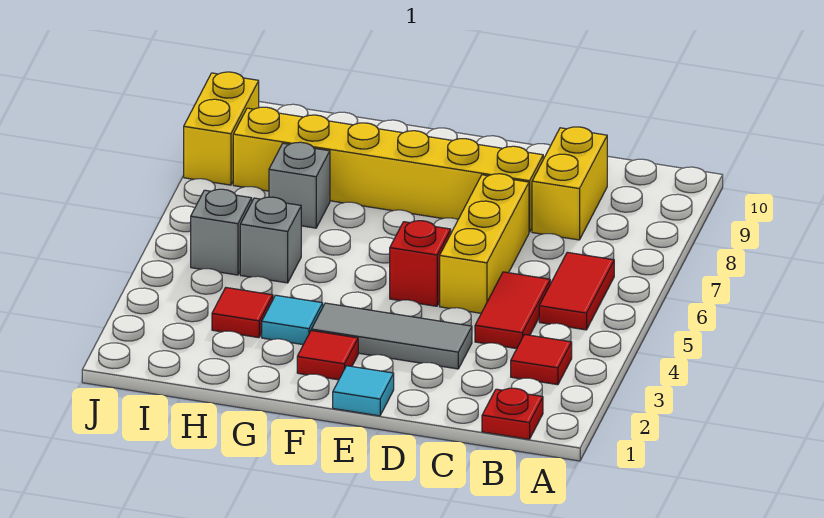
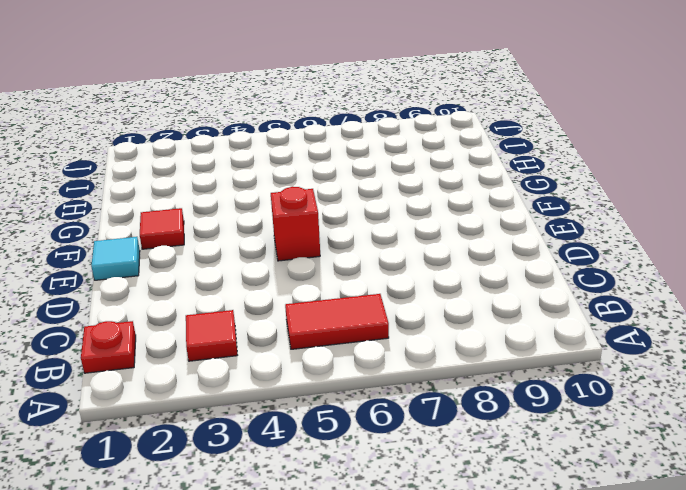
none -> red 1x2 tile [475,272,550,349]
none -> yellow 1x2 brick [532,127,607,240]
none -> grey 1x3 tile [311,303,472,369]

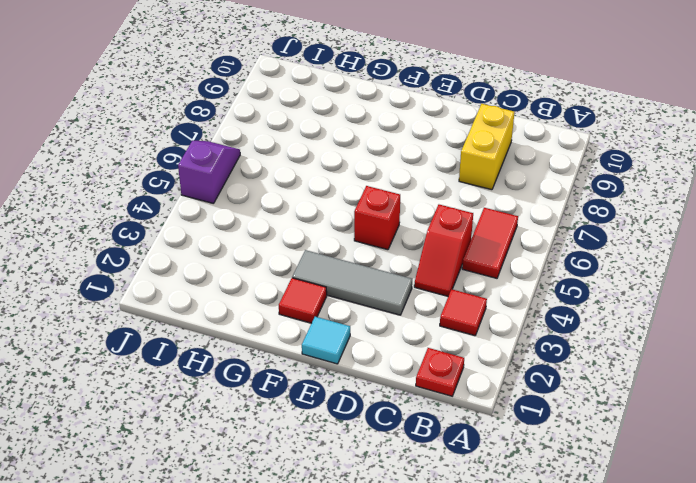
red 1x2 slope [414,205,473,296] -> red 1x2 tile [475,272,550,349]
purple 1x2 slope [178,141,240,204] -> none
none -> yellow 1x3 brick [440,174,529,313]
none -> yellow 1x6 brick [233,107,543,232]
none -> cyan 1x1 tile [262,295,323,345]

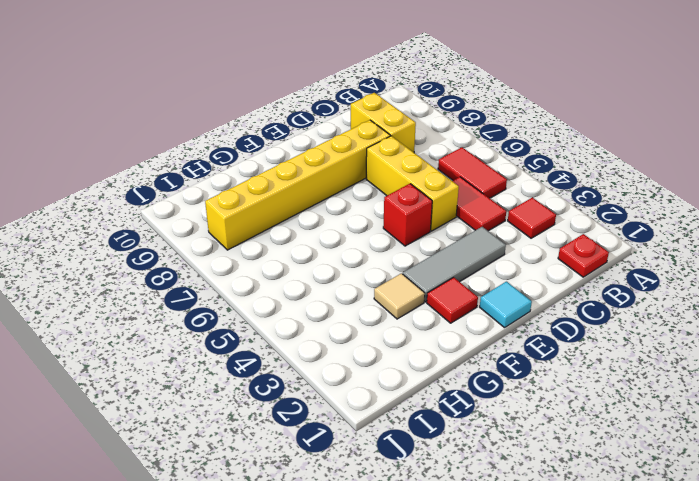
tan 1x1 tile [374,273,425,319] -> cyan 1x1 tile [262,295,323,345]
none -> red 1x1 tile [212,288,273,338]
none -> grey 1x1 brick [240,197,301,283]
none -> grey 1x1 brick [269,142,330,228]

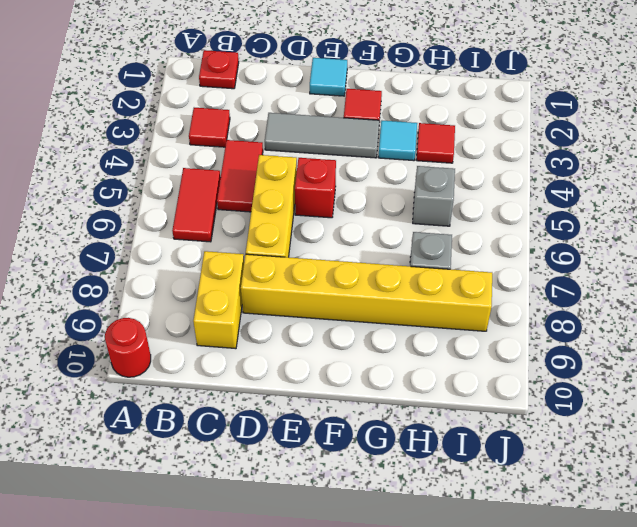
red 1x1 round brick [105,318,151,377] -> none
none -> grey 1x1 brick [191,189,252,275]
none -> yellow 1x2 brick [184,72,259,185]

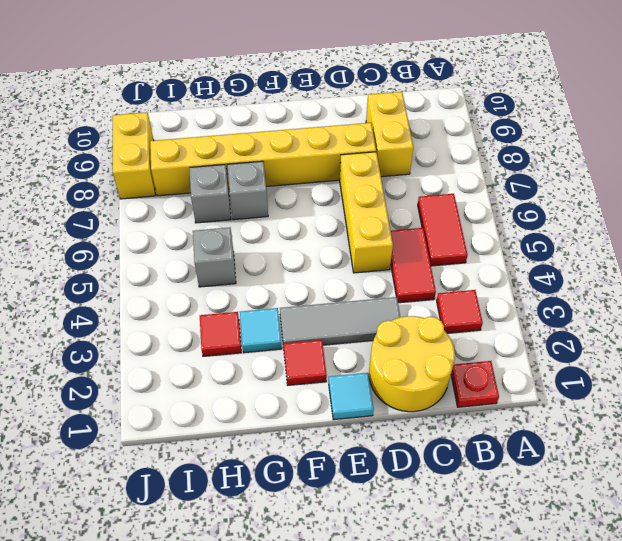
yellow 2x2 round brick [369,316,455,412] -> none
grey 1x1 brick [228,161,268,220] -> grey 1x1 brick moved to [191,189,252,275]
none -> red 1x1 brick [390,221,451,306]

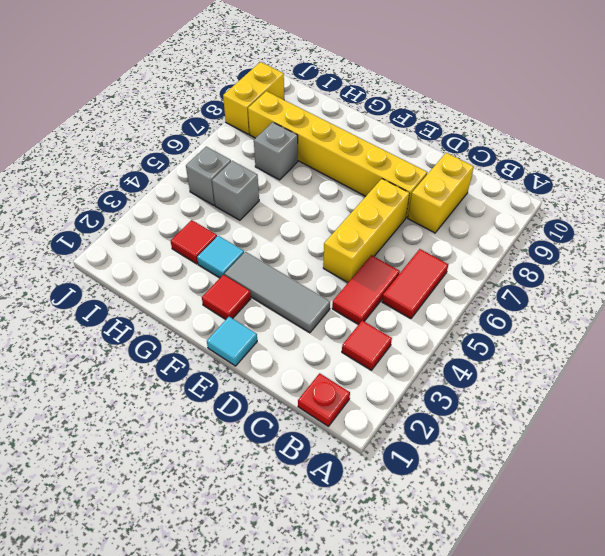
none -> red 1x1 brick [390,221,451,306]

